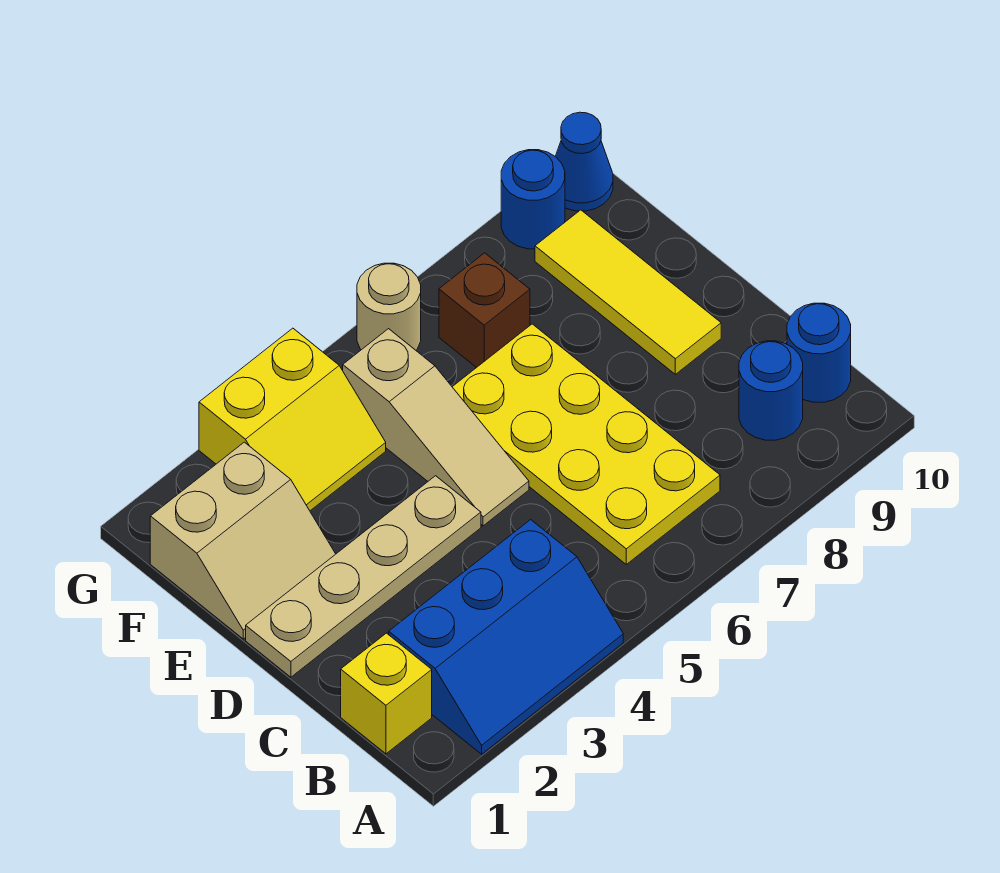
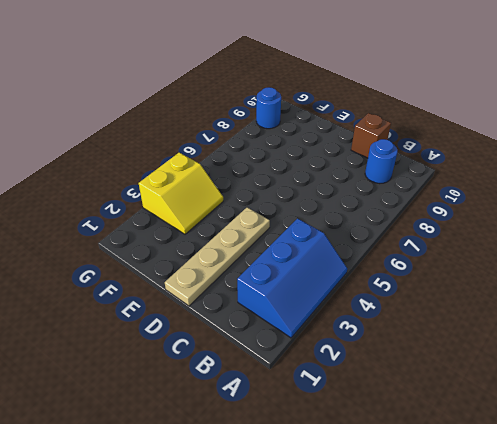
brown 1x1 brick [351,113,391,158] -> brown 1x1 brick moved to [439,253,530,368]
none -> yellow 1x1 brick [341,633,432,754]
none -> yellow 2x4 plate [453,324,720,564]
none -> blue 1x1 round brick [787,303,851,402]

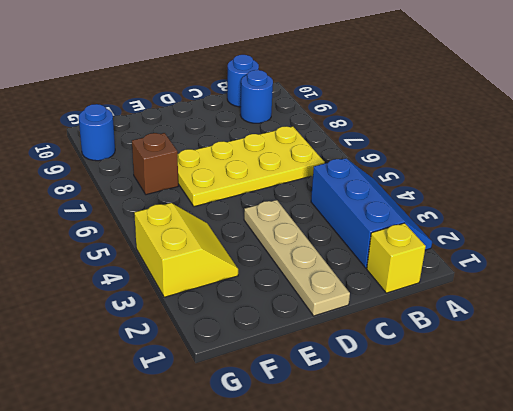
none -> tan 1x3 slope [343,329,529,526]
none -> yellow 1x3 tile [535,210,721,374]
none -> tan 2x2 slope [150,442,335,639]

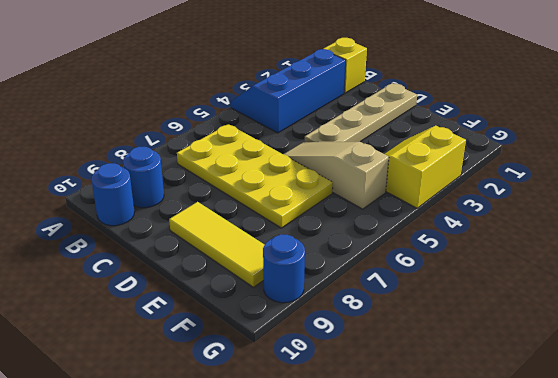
none -> tan 2x2 slope [150,442,335,639]
none -> brown 1x1 brick [439,253,530,368]
none -> tan 1x1 round brick [357,263,421,350]

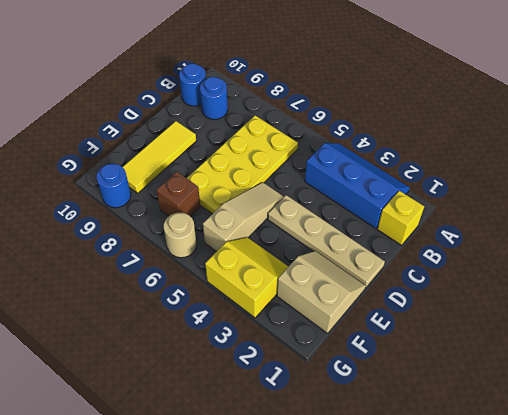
none -> blue 1x1 cone [555,112,613,211]

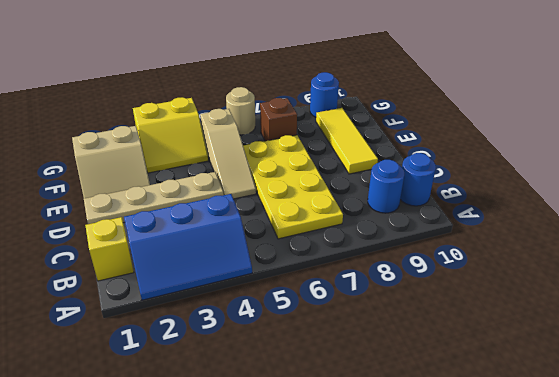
none -> blue 1x1 cone [555,112,613,211]

